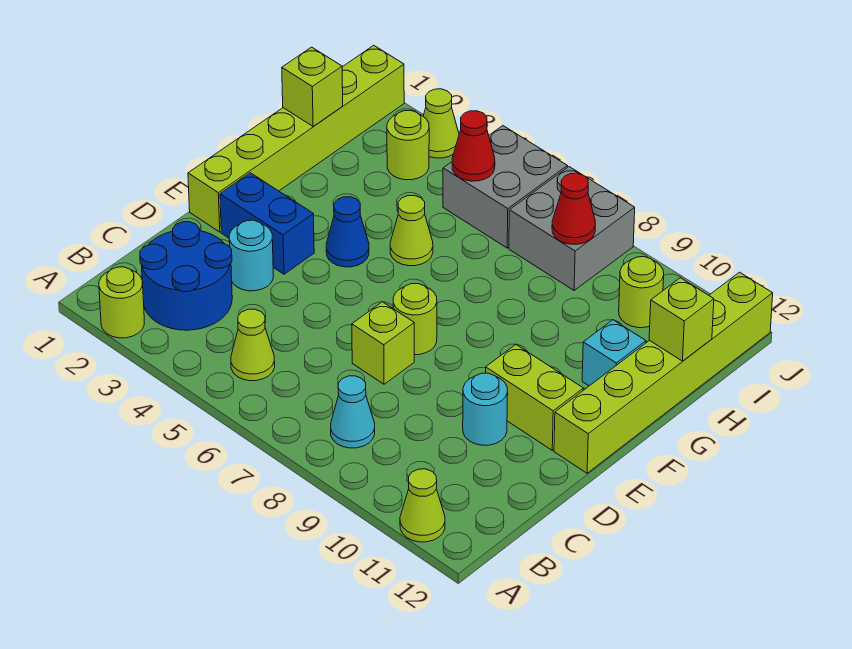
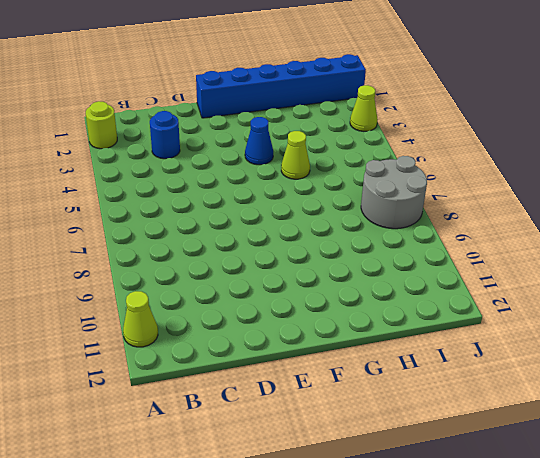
blue 1x1 round brick [150,111,180,159] -> blue 2x2 round brick [140,222,232,330]
blue 1x6 brick [196,54,366,118] -> lime 1x6 brick [188,45,404,232]
grey 2x2 round brick [361,156,427,229] -> grey 2x2 brick [509,167,635,290]
none -> lime 1x1 cone [231,309,275,381]
none -> cyan 1x1 cone [331,376,375,448]
none -> cyan 1x1 round brick [229,220,273,291]

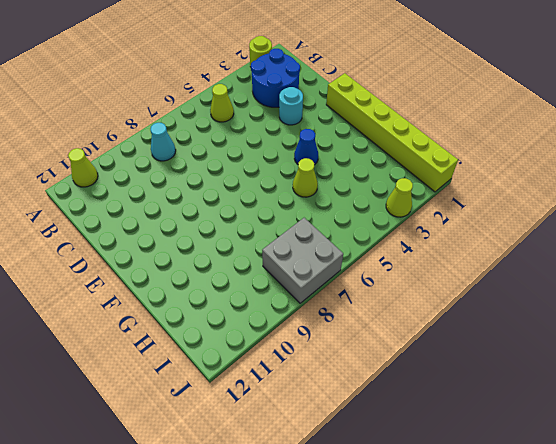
none -> lime 1x1 brick [352,302,414,384]
none -> cyan 1x1 round brick [463,373,508,445]
none -> blue 1x2 brick [220,173,314,274]

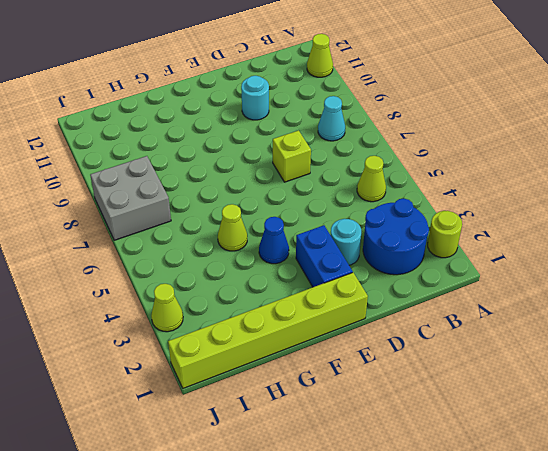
none -> lime 1x1 round brick [393,284,437,355]
none -> lime 1x2 brick [486,345,583,450]
none -> lime 1x6 brick [554,272,773,473]

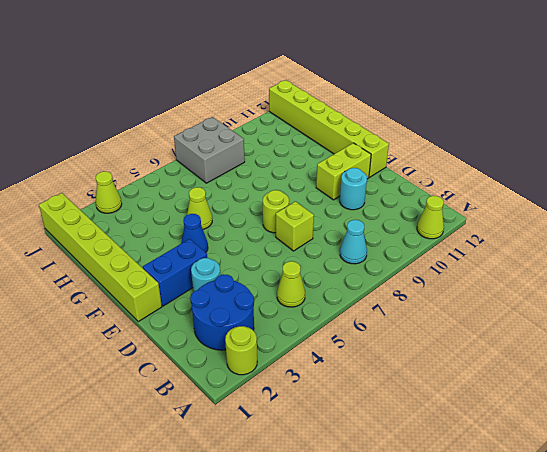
none -> cyan 1x1 brick [582,320,646,386]
none -> lime 1x1 round brick [387,111,429,180]
none -> grey 2x2 brick [443,126,567,248]

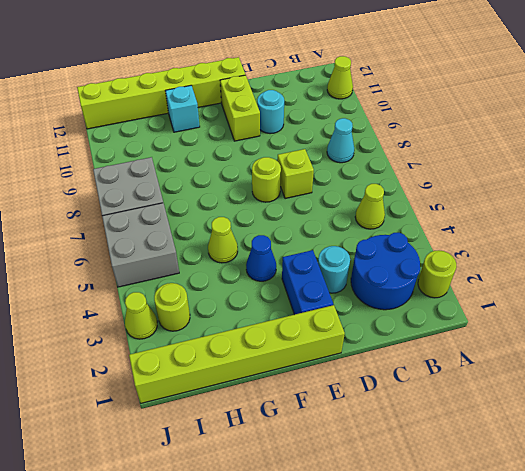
none -> lime 1x1 round brick [619,257,664,328]
none -> lime 1x1 brick [282,47,343,126]
none -> lime 1x1 brick [649,278,714,361]

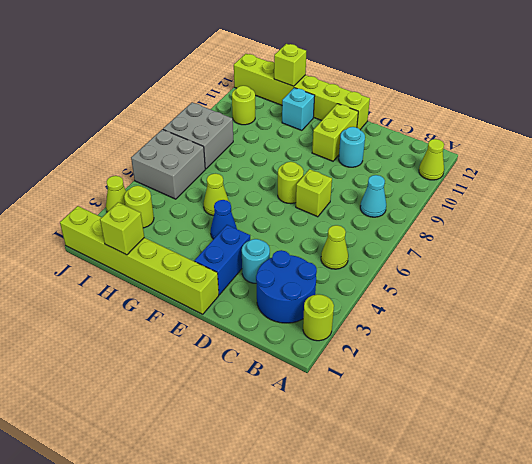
none -> red 1x1 cone [452,111,495,181]
none -> red 1x1 cone [552,173,595,244]

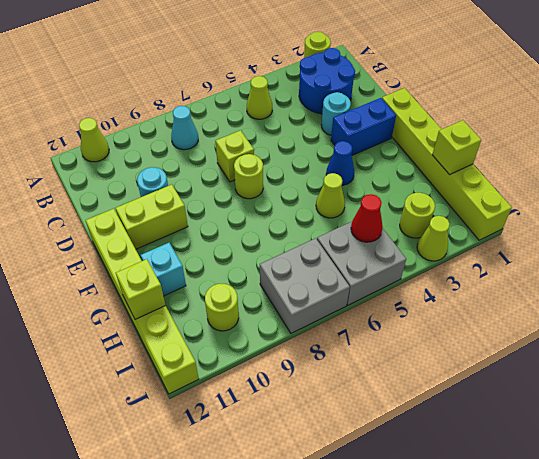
none -> red 1x1 cone [552,173,595,244]

